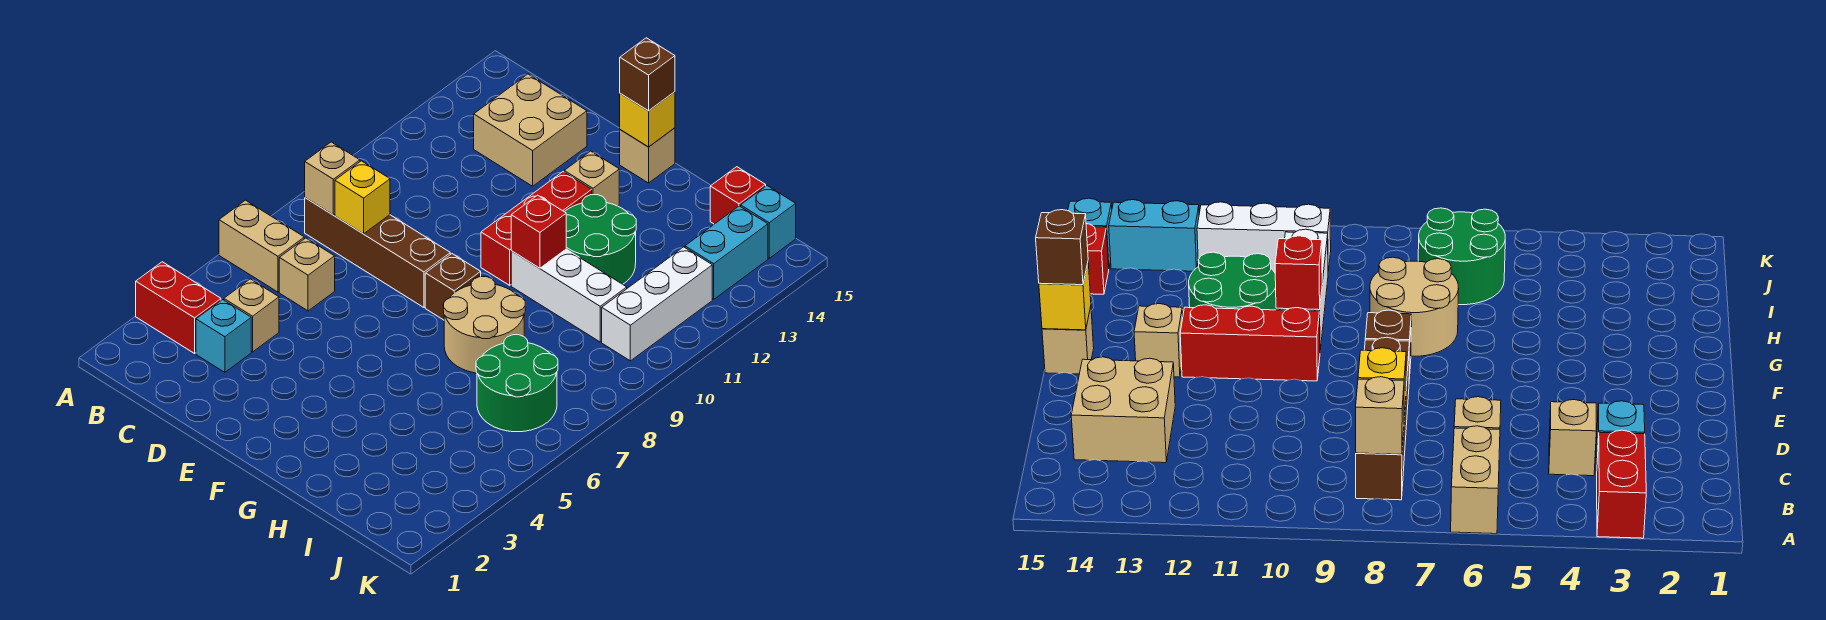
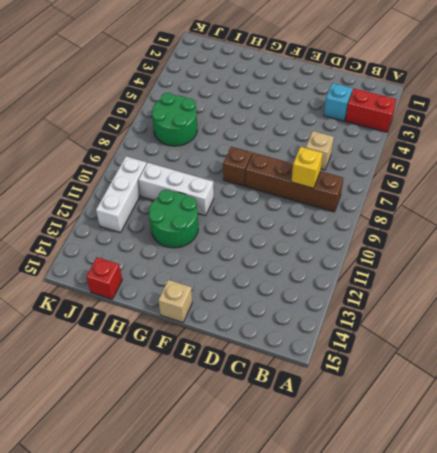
none -> tan 1x2 brick [219,200,304,292]
none -> tan 1x1 brick [224,279,279,352]
none -> tan 2x2 brick [474,74,587,186]

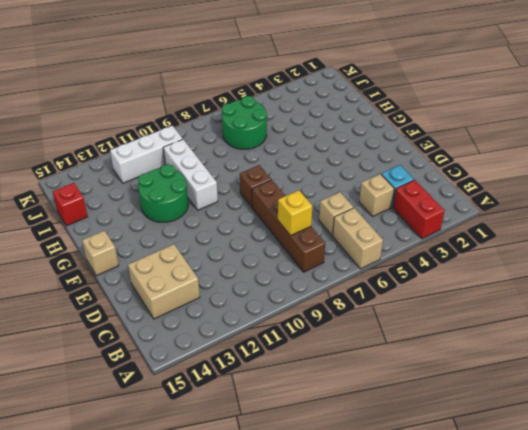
none -> red 1x3 brick [481,172,592,285]
none -> tan 1x1 brick [564,151,619,206]
none -> tan 2x2 round brick [443,277,525,373]

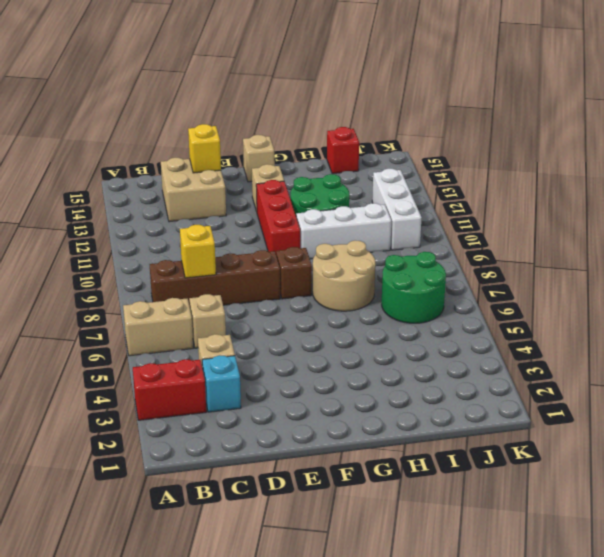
yellow 1x1 brick [188,124,221,173] -> yellow 1x1 brick moved to [620,92,675,147]
none -> cyan 1x2 brick [685,206,768,299]
none -> cyan 1x1 brick [741,186,796,258]
none -> tan 1x1 brick [305,142,360,215]

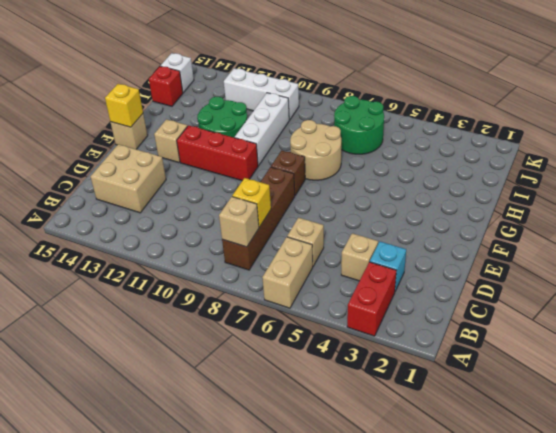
white 1x1 brick [161,53,194,93] -> cyan 1x1 brick [741,186,796,258]
none -> cyan 1x2 brick [685,206,768,299]
none -> red 1x1 brick [511,195,566,268]
none -> brown 1x1 brick [620,38,675,111]

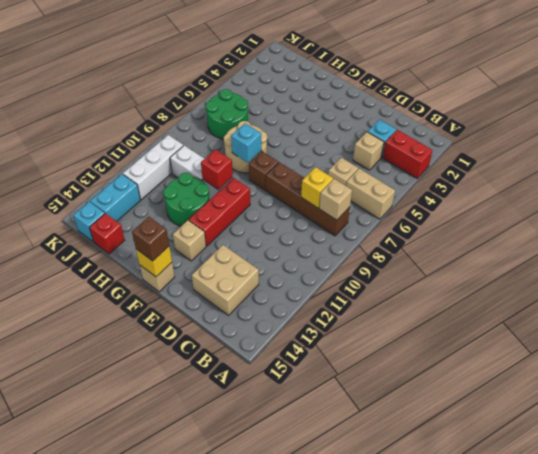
cyan 1x1 brick [231,123,262,163] -> none

